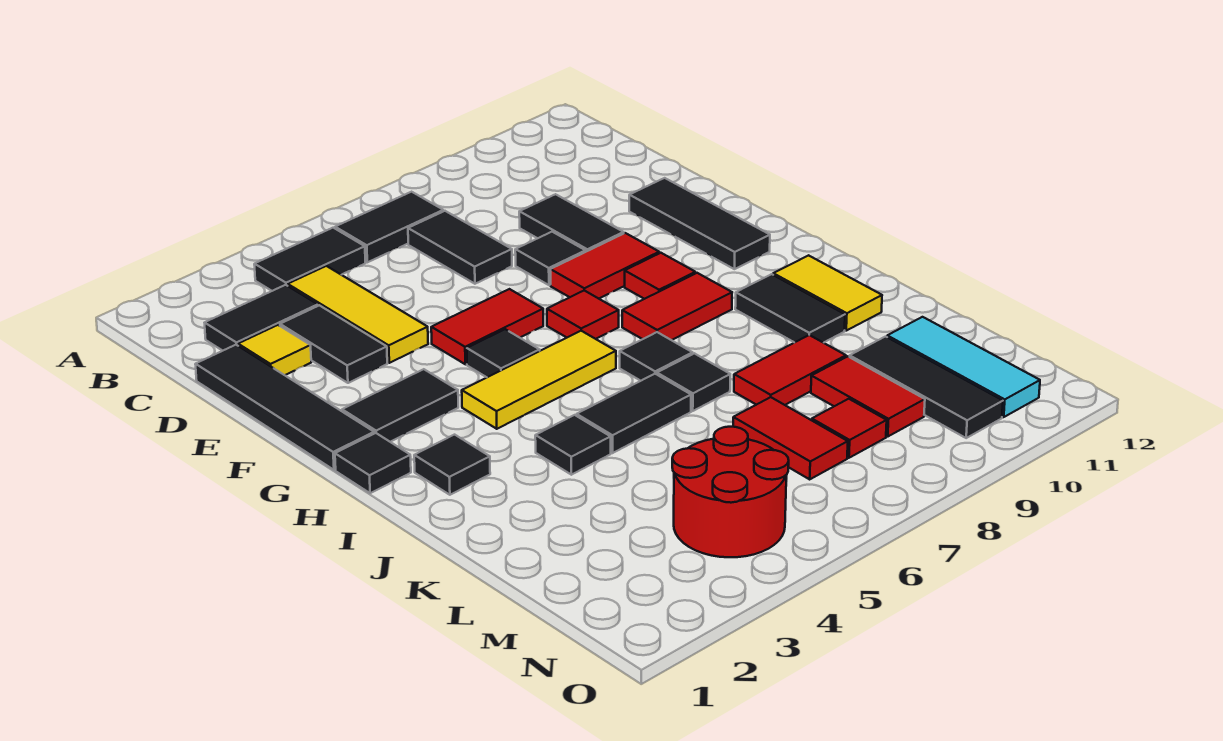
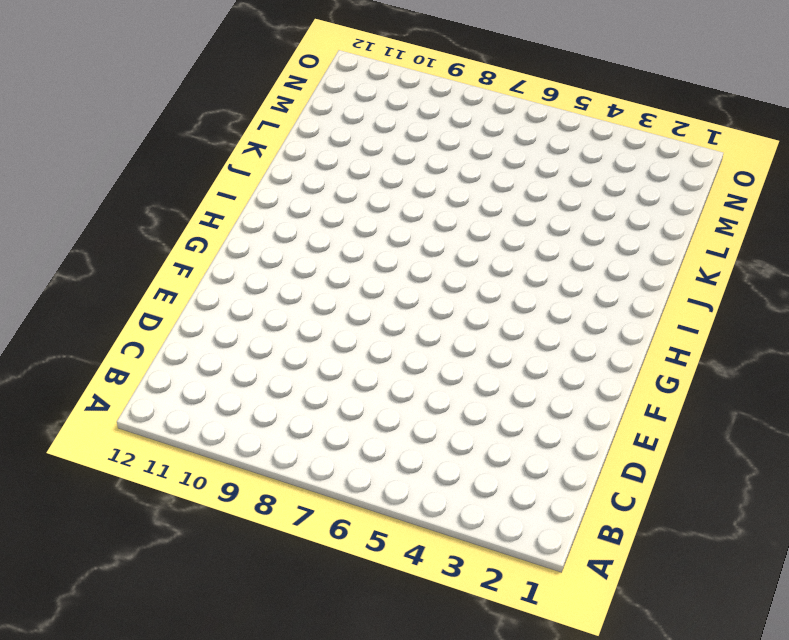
none -> black 1x2 tile [254,228,366,291]
none -> black 1x2 tile [335,192,443,262]
none -> black 1x2 tile [205,285,318,351]
none -> yellow 1x3 tile [288,266,428,363]

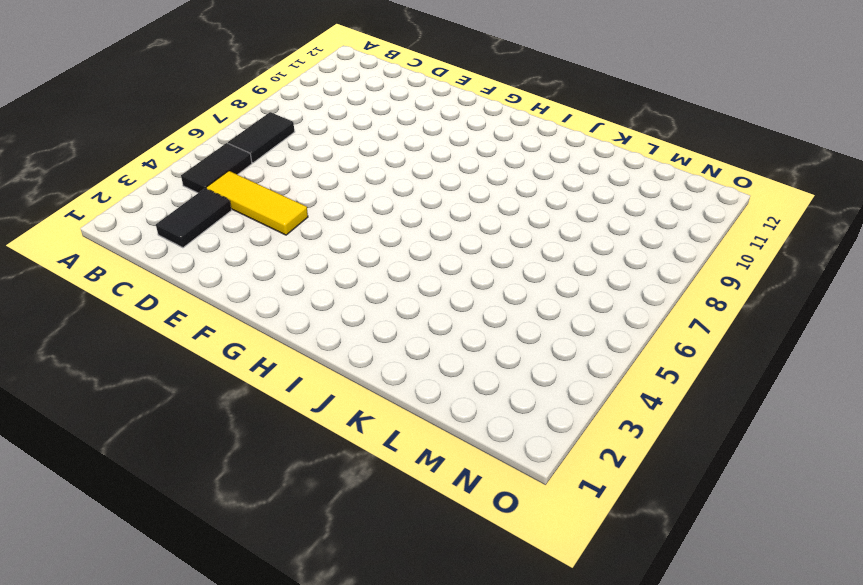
none -> black 1x2 tile [408,211,512,284]
none -> black 1x4 tile [195,345,374,470]
none -> yellow 1x1 tile [238,325,311,375]
none -> black 1x2 tile [280,305,387,383]

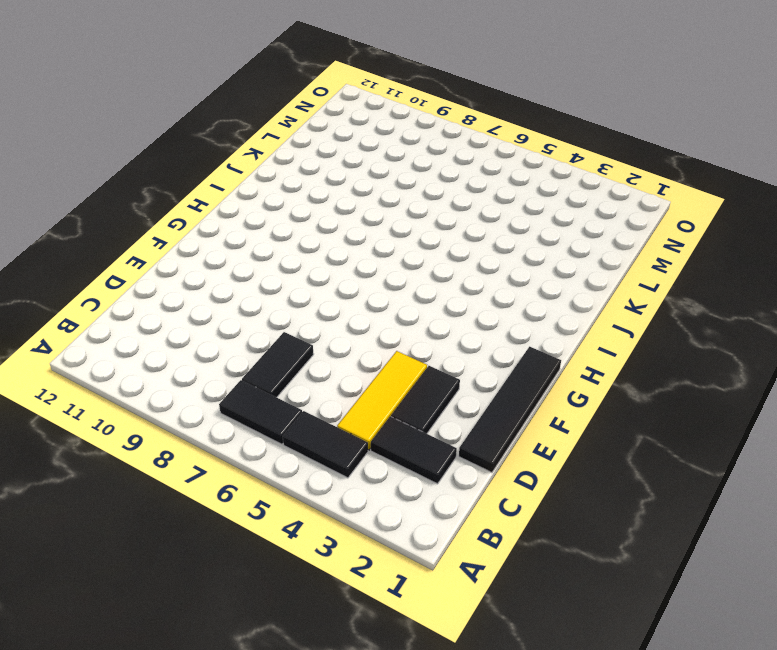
none -> yellow 1x1 tile [238,325,311,375]
none -> black 1x2 tile [519,194,624,252]
none -> black 1x1 tile [515,232,586,285]
none -> black 1x3 tile [629,178,770,269]

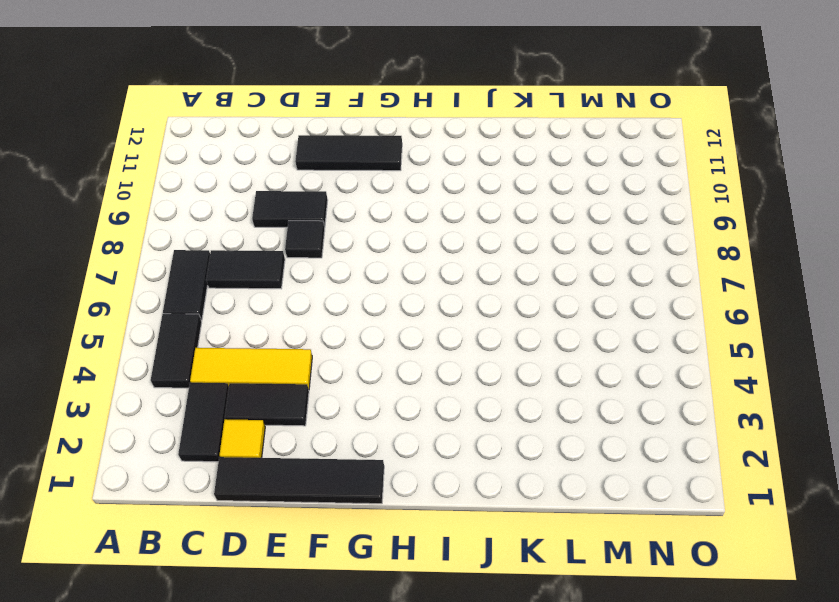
none -> red 1x2 tile [431,289,543,364]
none -> red 1x2 tile [550,233,659,299]
none -> black 1x2 tile [342,369,458,442]
none -> black 1x1 tile [467,329,540,377]

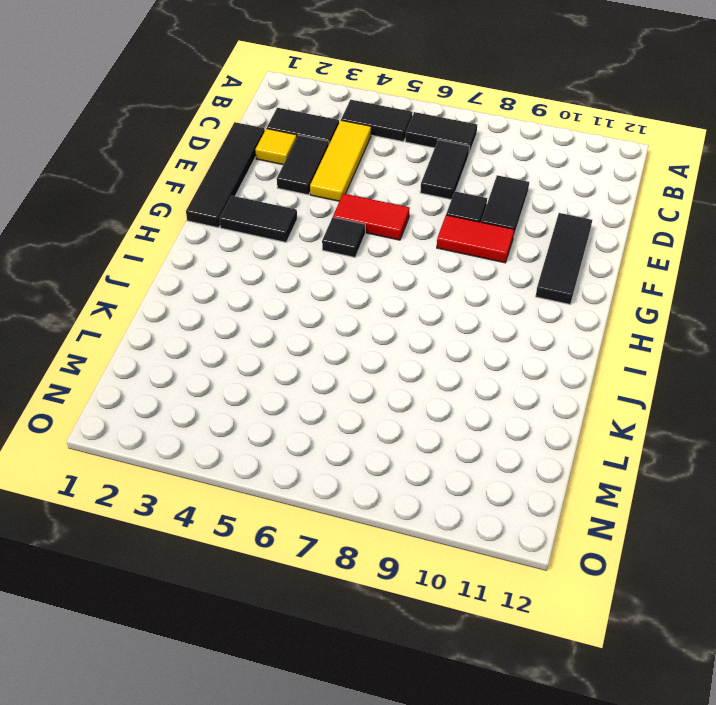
none -> red 1x1 tile [547,291,619,339]
none -> red 1x1 tile [625,253,695,299]
none -> black 1x1 tile [335,433,411,493]
none -> yellow 1x3 tile [462,331,616,429]

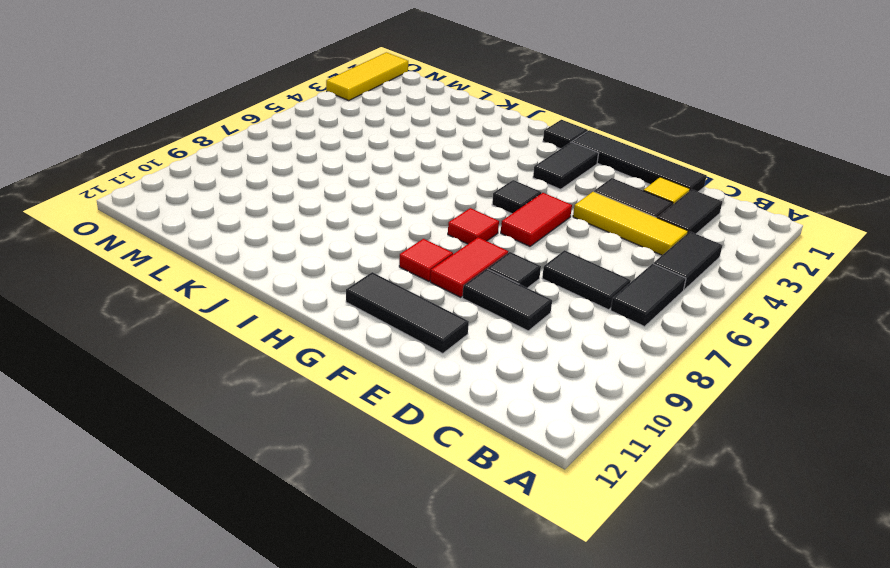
yellow 1x3 tile [326,52,408,100] -> yellow 1x3 tile moved to [462,331,616,429]
none -> red 1x2 tile [622,273,732,340]
none -> black 1x1 tile [414,435,490,495]
none -> black 1x1 tile [620,332,693,381]
none -> black 1x2 tile [735,274,845,343]

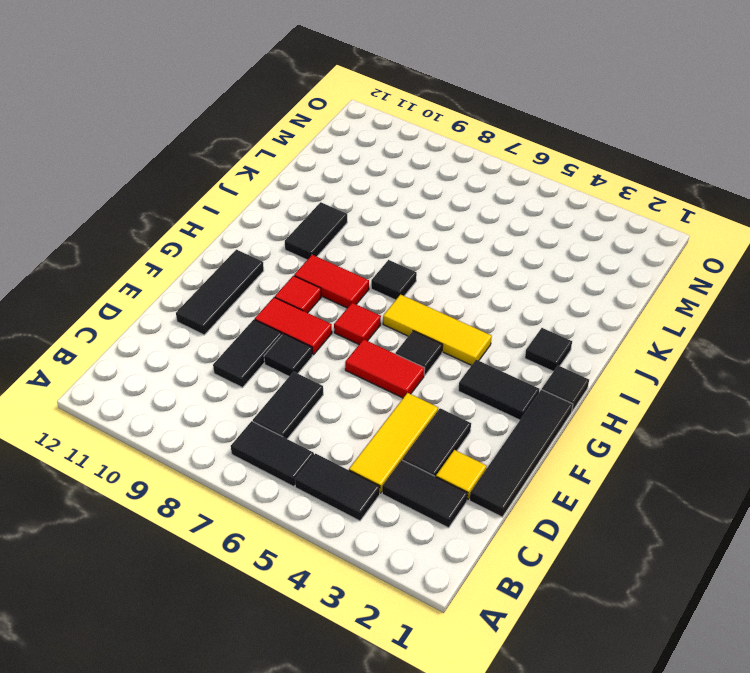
none -> yellow 1x2 tile [773,255,882,331]
none -> black 1x1 tile [535,415,611,475]
none -> black 1x2 tile [577,374,691,453]
none -> black 1x1 tile [657,353,730,411]

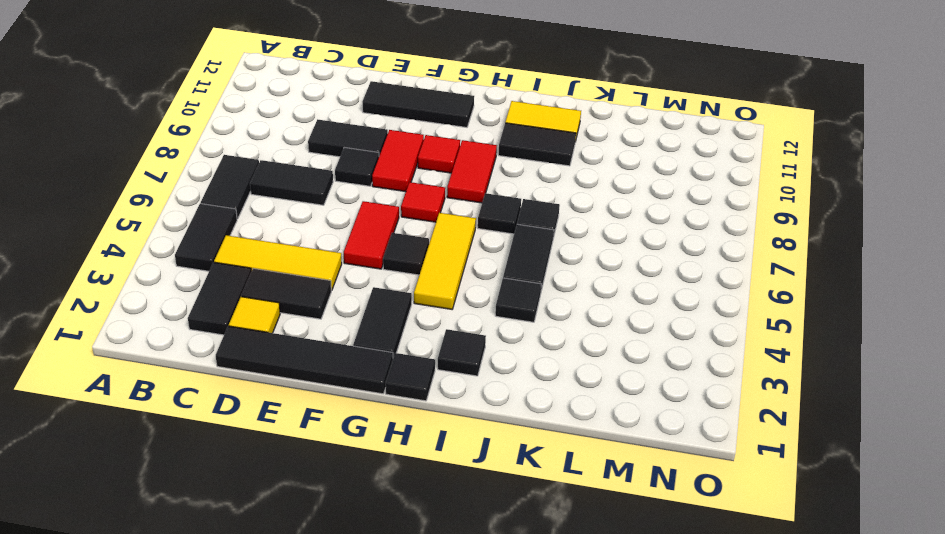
none -> red 1x2 tile [734,335,846,405]
none -> red 1x2 tile [733,397,848,479]
none -> red 1x2 tile [811,356,925,436]
none -> black 1x3 tile [850,337,1003,438]

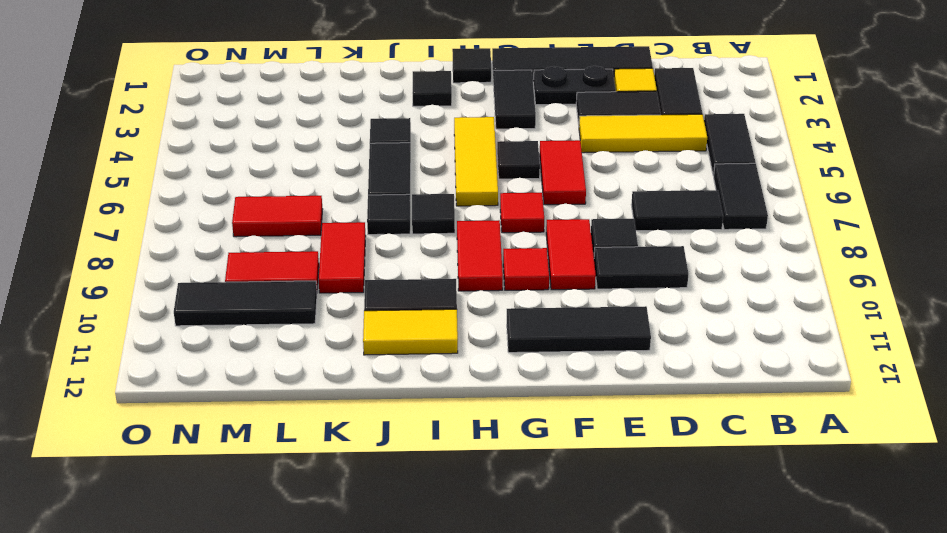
black 1x2 plate [534,66,616,105] -> none
none -> cyan 1x3 tile [887,317,1040,417]
none -> red 2x2 round brick [672,427,789,557]
none -> red 1x1 tile [812,399,887,458]

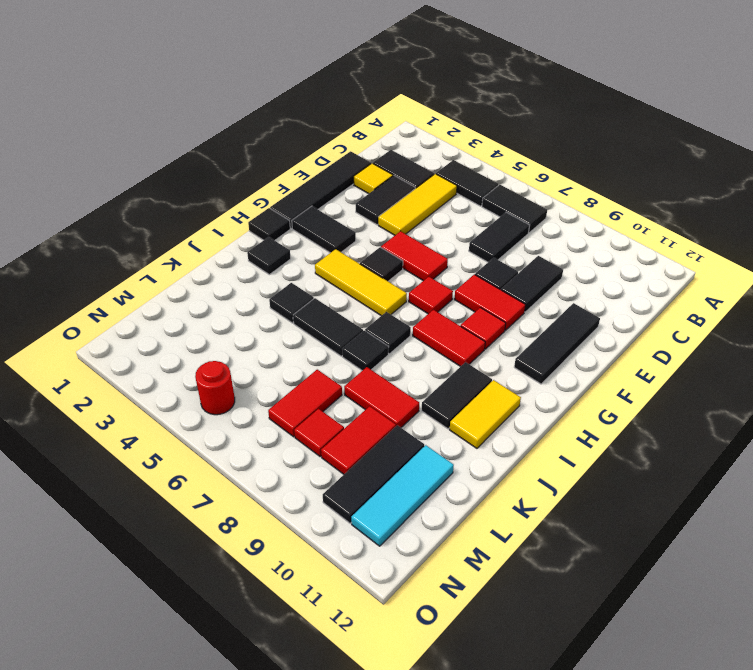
red 1x1 round brick [195,361,235,415] -> red 2x2 round brick [672,427,789,557]

